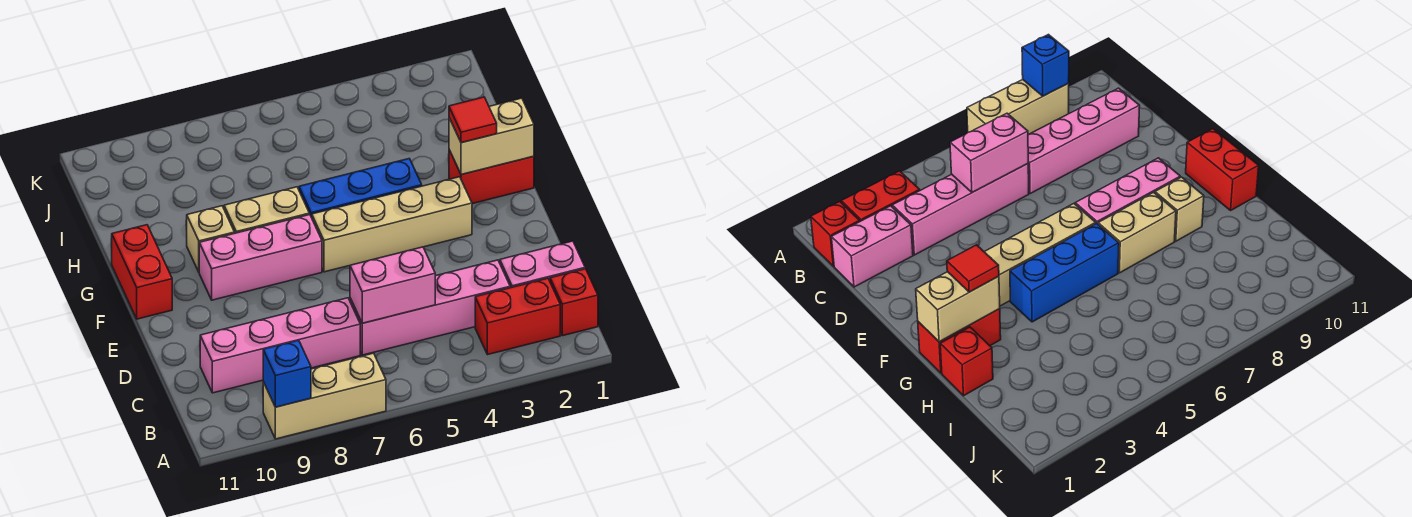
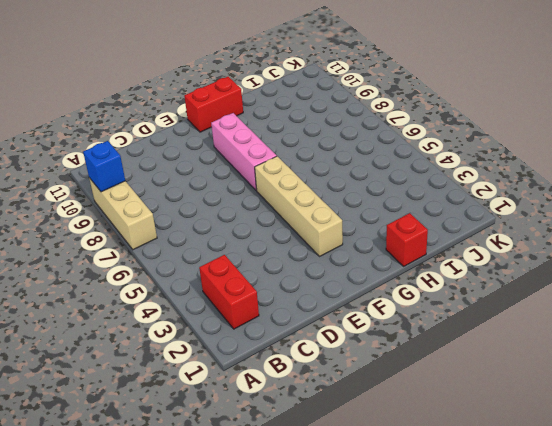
none -> red 1x1 brick [550,269,598,336]
none -> pink 1x2 brick [500,241,585,288]
none -> pink 1x4 brick [350,260,510,355]

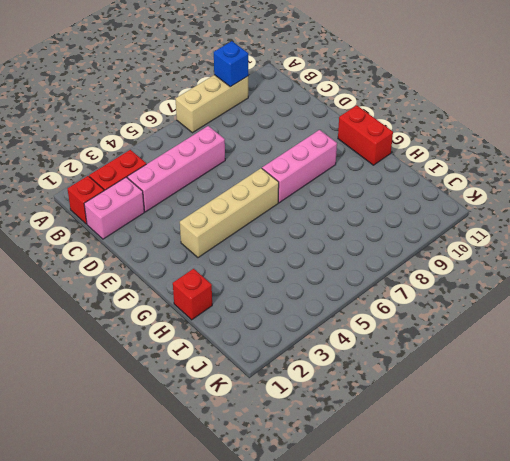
none -> pink 1x4 brick [200,298,360,393]
none -> red 1x2 brick [449,150,534,204]
none -> blue 1x3 brick [299,159,422,217]

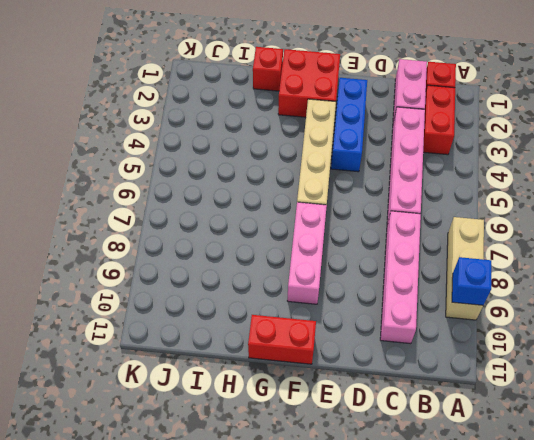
blue 1x3 brick [331,78,367,172] -> blue 1x3 brick moved to [299,159,422,217]
red 2x2 brick [278,49,340,117] -> red 1x2 brick [449,150,534,204]
none -> tan 1x2 brick [224,187,309,233]
none -> tan 1x1 brick [187,206,234,272]
none -> pink 1x2 brick [350,247,435,323]

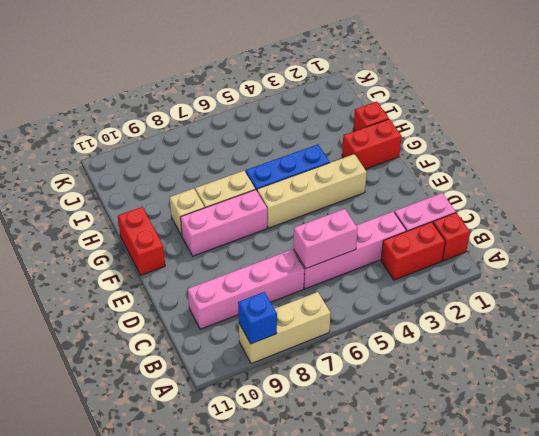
none -> tan 1x2 brick [449,98,534,175]
none -> red 1x1 tile [449,97,497,143]

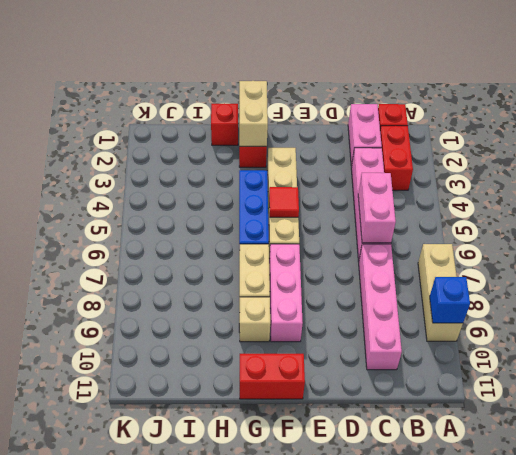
red 1x1 tile [269,187,299,217] -> red 1x1 tile moved to [449,97,497,143]

